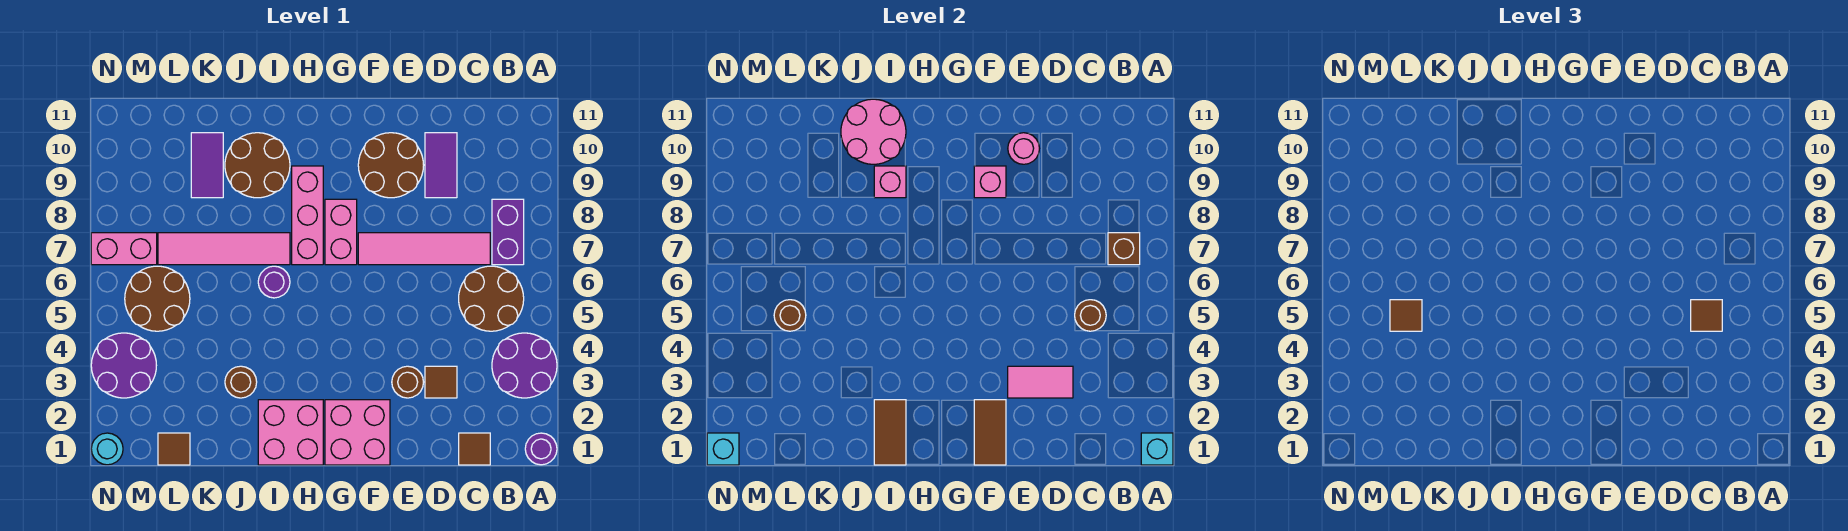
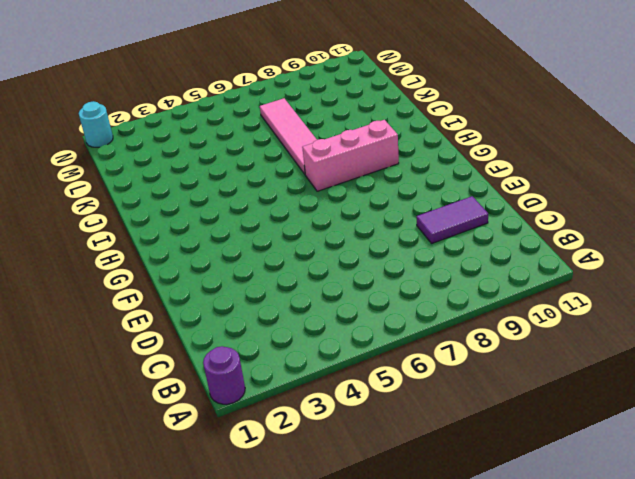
none -> purple 2x2 round brick [492,333,557,398]
none -> brown 2x2 round brick [459,266,524,331]
none -> purple 1x2 brick [492,199,524,265]
none -> brown 1x1 tile [459,433,490,465]

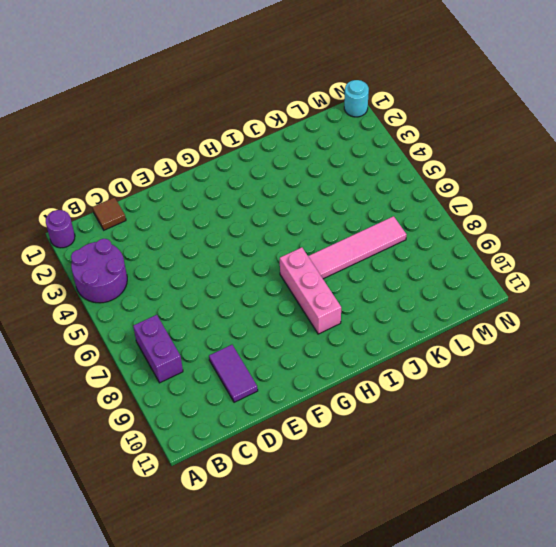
none -> brown 2x2 round brick [459,266,524,331]
none -> pink 1x4 tile [358,233,490,265]
none -> brown 1x1 tile [425,366,457,398]
none -> brown 1x1 round brick [392,366,423,398]

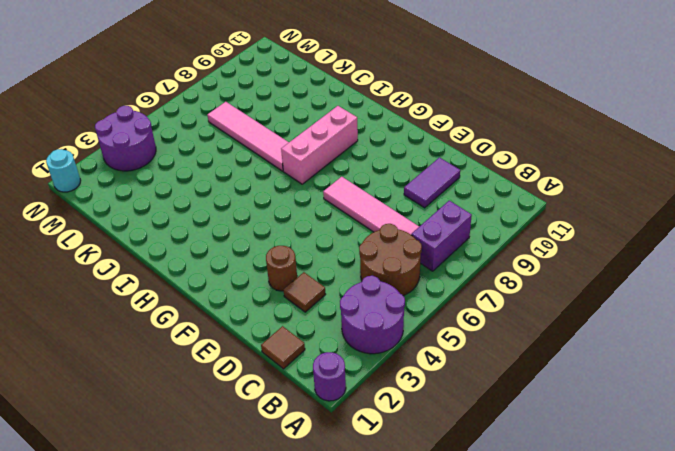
none -> brown 2x2 round brick [358,133,424,198]
none -> pink 2x2 brick [325,400,390,465]
none -> pink 1x2 brick [325,199,357,265]
none -> pink 2x2 brick [258,400,323,465]

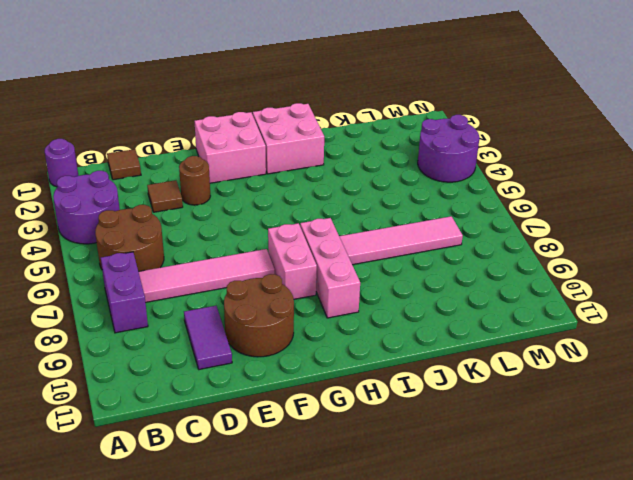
none -> purple 1x1 round brick [258,266,290,298]
none -> brown 2x2 round brick [225,133,290,198]
none -> brown 1x1 round brick [225,366,257,398]
none -> purple 1x2 tile [191,133,223,198]

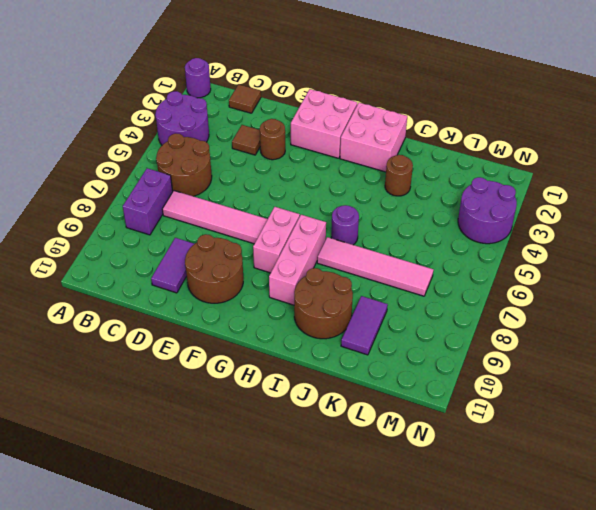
none -> brown 1x1 tile [158,433,190,465]
none -> brown 2x2 round brick [125,266,190,331]
none -> pink 1x2 brick [91,233,157,265]
none -> cyan 1x1 round brick [91,433,123,465]

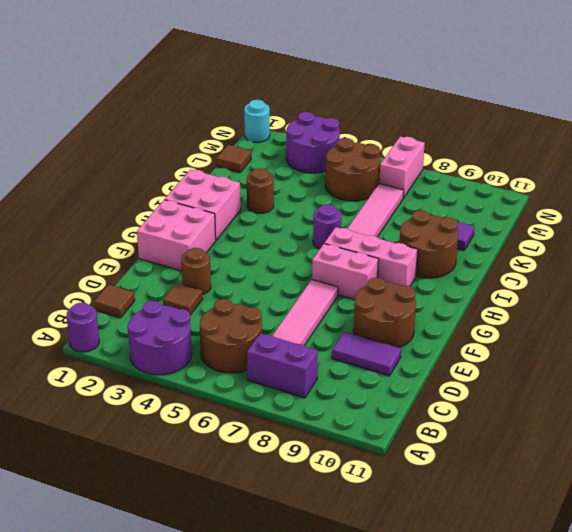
none -> cyan 1x1 brick [1141,433,1173,465]
none -> brown 1x1 brick [1108,233,1140,265]
none -> brown 1x1 round brick [1075,300,1106,331]
none -> pink 1x2 tile [1008,366,1073,398]

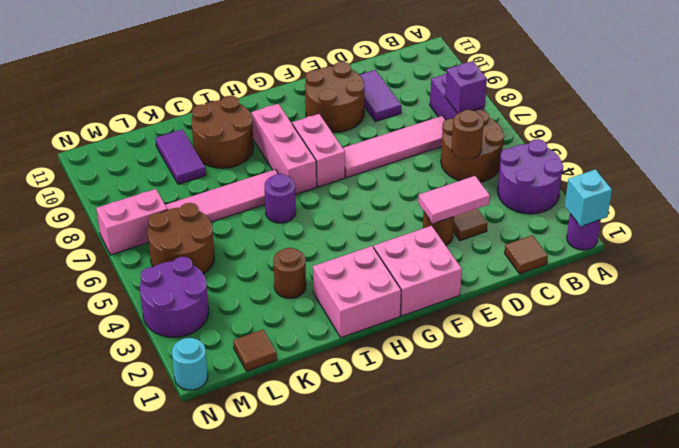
purple 1x1 brick [445,61,487,113] -> brown 1x1 brick [1108,233,1140,265]
none -> pink 1x1 round brick [1008,133,1039,164]
none -> brown 1x2 tile [974,400,1006,465]
none -> pink 1x1 brick [974,166,1006,198]
none -> brown 1x2 tile [874,400,906,465]

